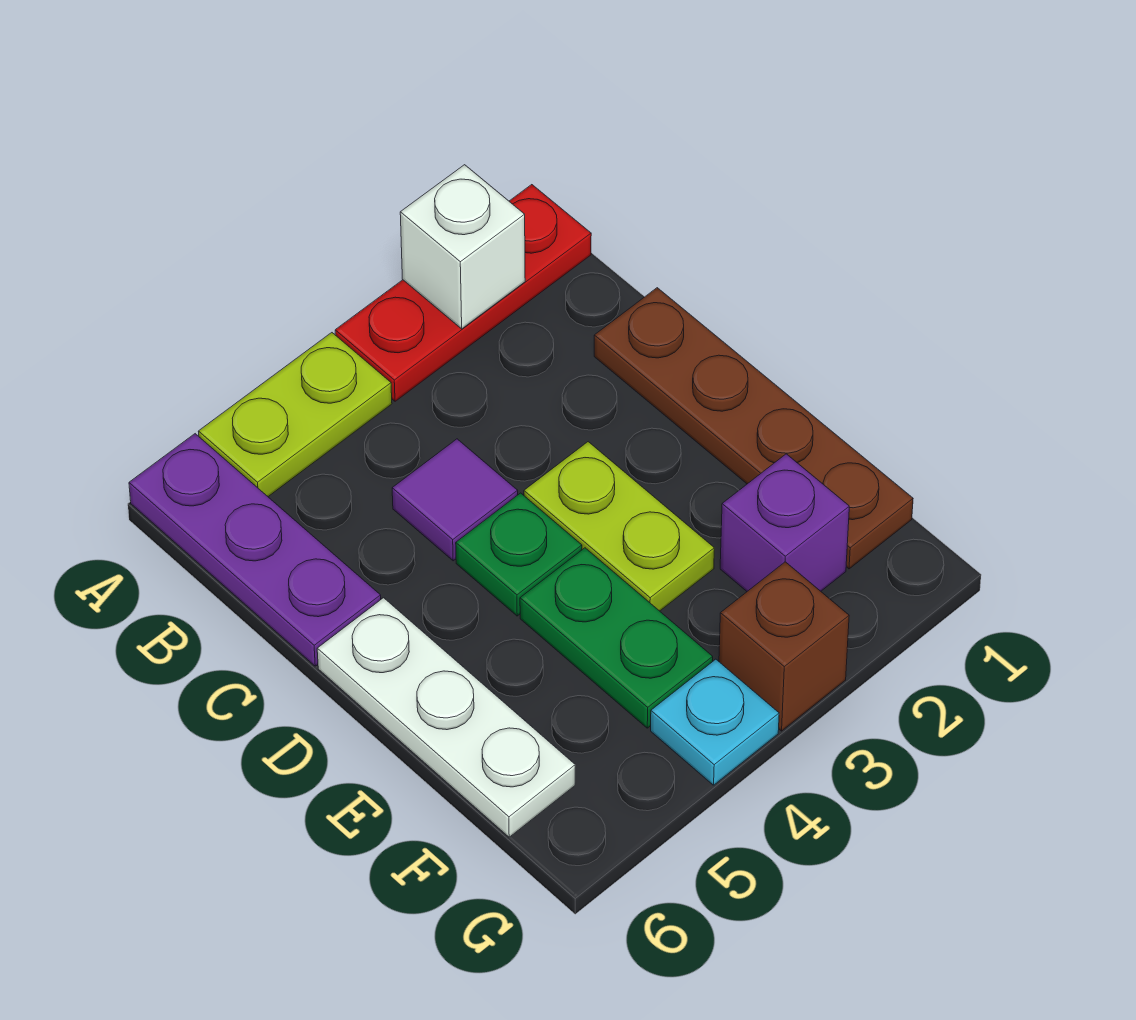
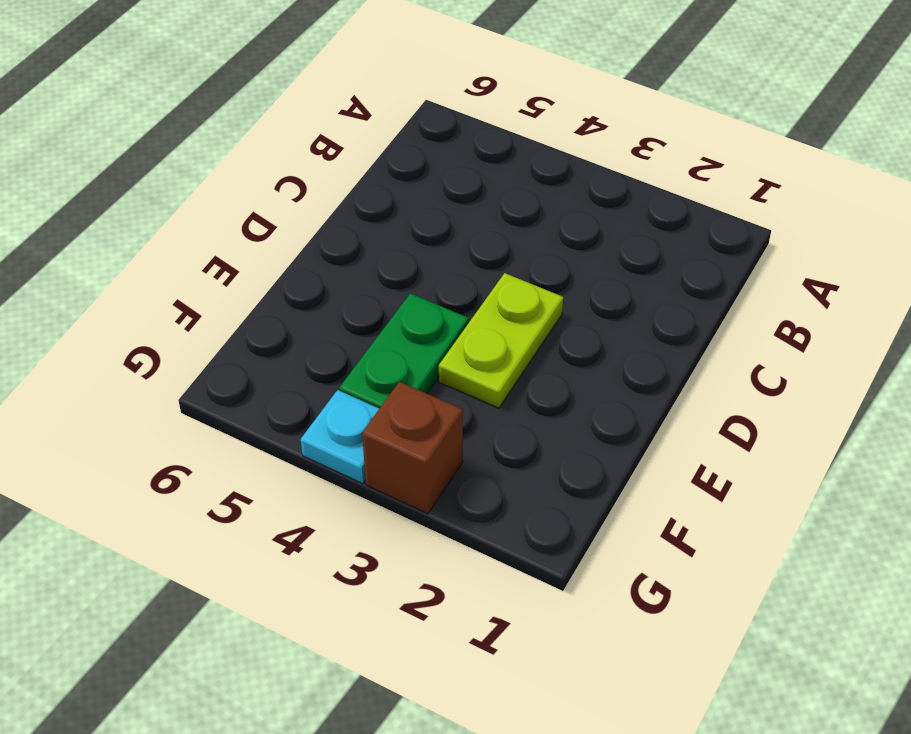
none -> red 1x3 plate [335,185,591,401]
none -> lime 1x2 plate [198,333,392,497]
none -> purple 1x3 plate [129,434,381,666]

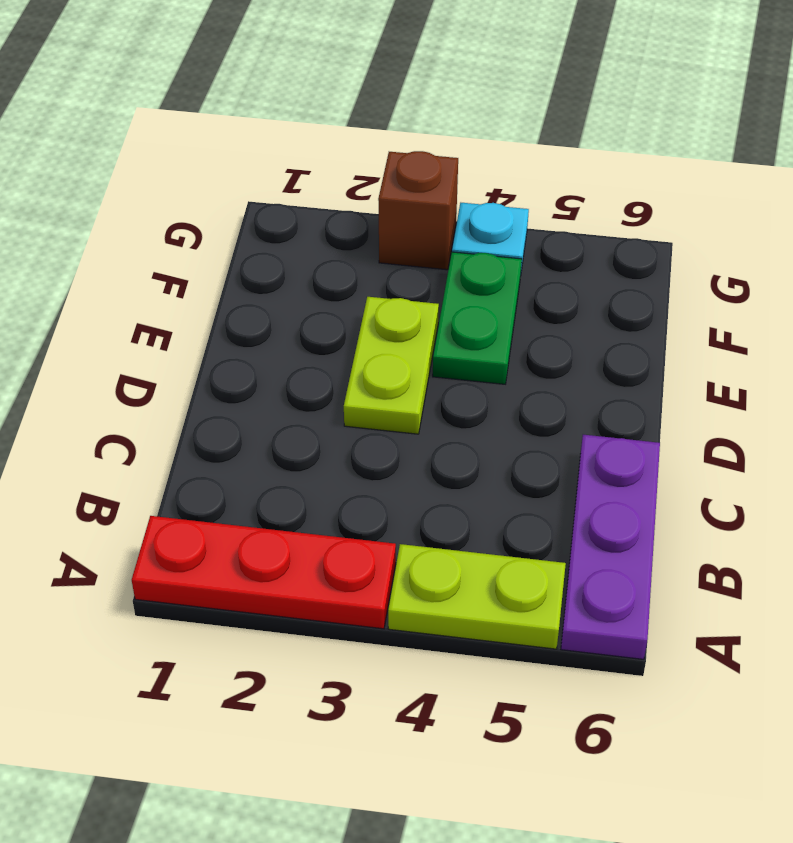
none -> brown 1x4 plate [594,288,913,569]
none -> purple 1x1 tile [392,439,518,561]
none -> green 1x1 plate [456,493,582,616]

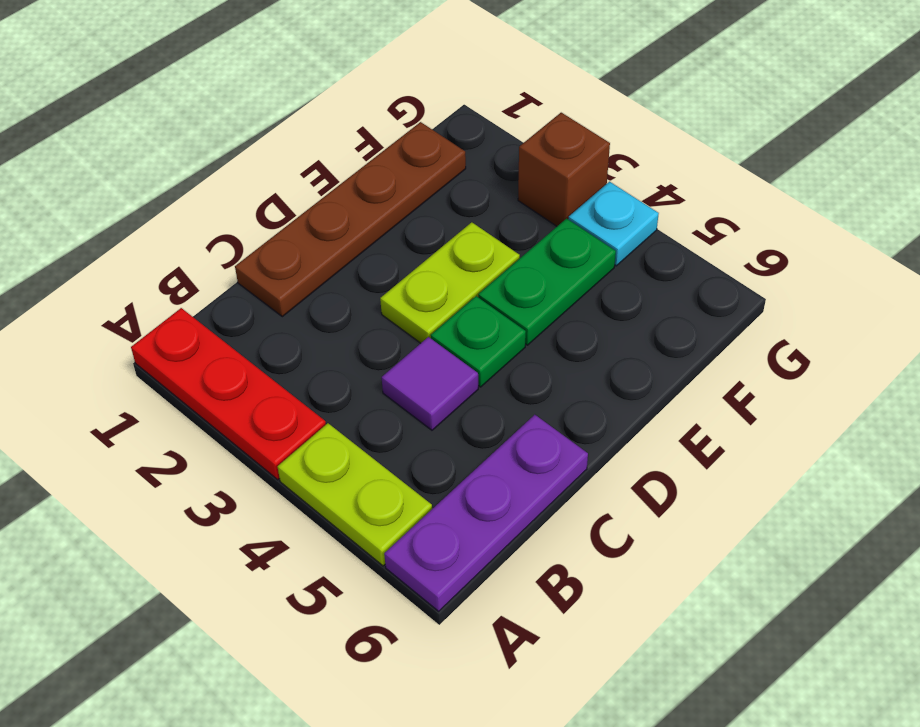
none -> white 1x3 plate [317,598,575,837]
none -> purple 1x1 brick [720,454,849,591]
none -> white 1x1 brick [400,165,525,329]

